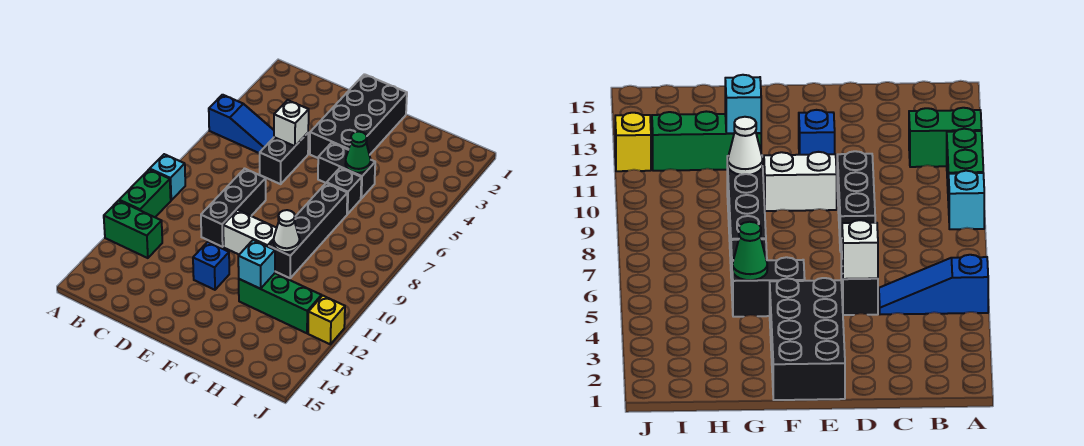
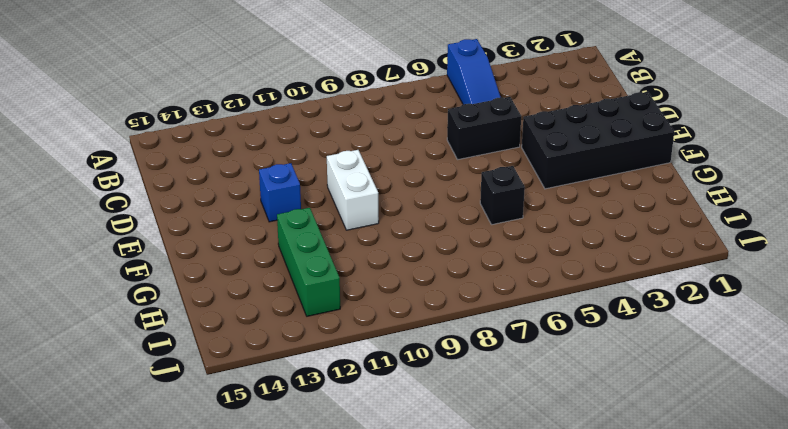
none -> cyan 1x1 brick [150,154,185,200]
none -> green 1x2 brick [119,169,171,217]
none -> green 1x2 brick [104,201,162,258]

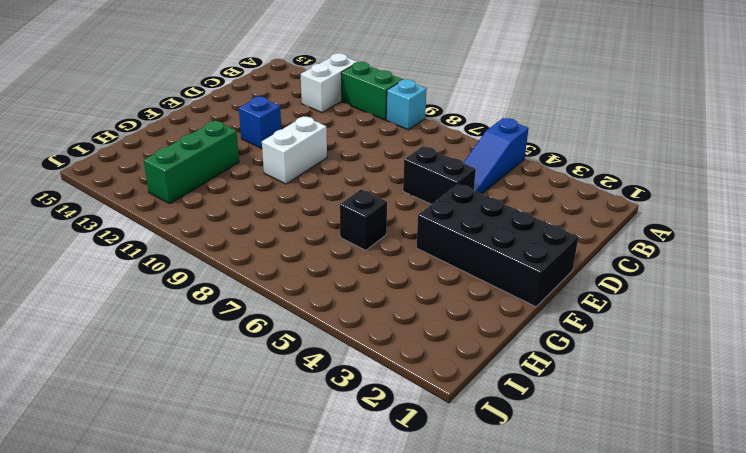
white 1x2 brick [301,53,357,113] -> green 1x2 brick [104,201,162,258]
none -> black 1x3 brick [201,169,266,247]
none -> black 1x2 brick [318,143,375,198]
none -> black 1x4 brick [269,183,347,278]

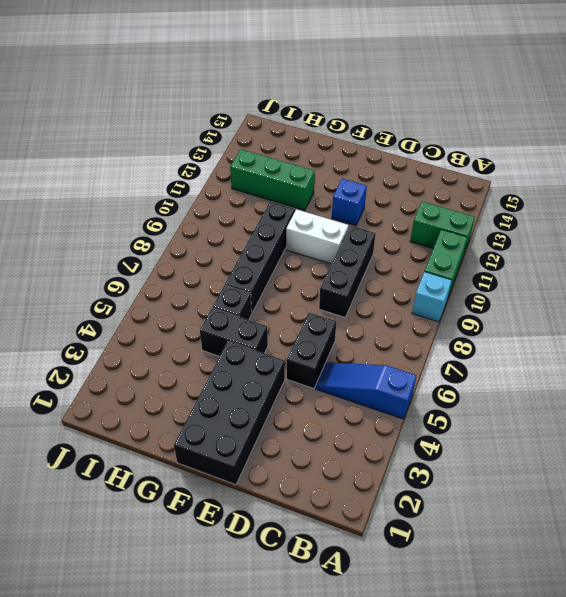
none -> yellow 1x1 brick [308,296,345,344]
none -> white 1x1 brick [274,100,309,146]
none -> green 1x1 cone [345,132,371,173]

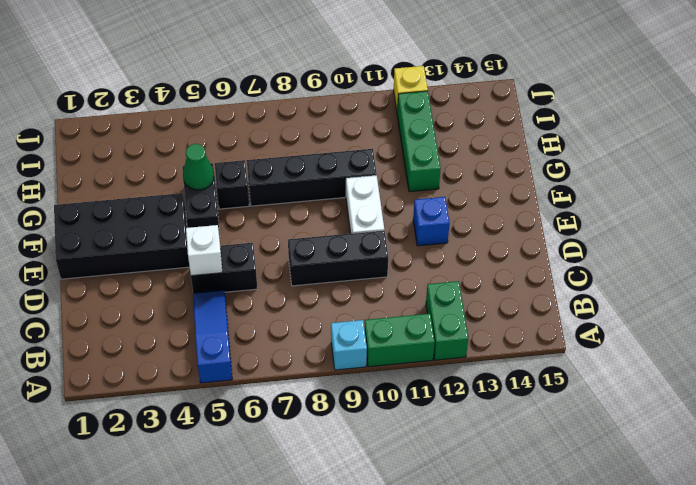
none -> white 1x1 cone [274,210,300,252]
none -> cyan 1x1 brick [238,240,275,289]

